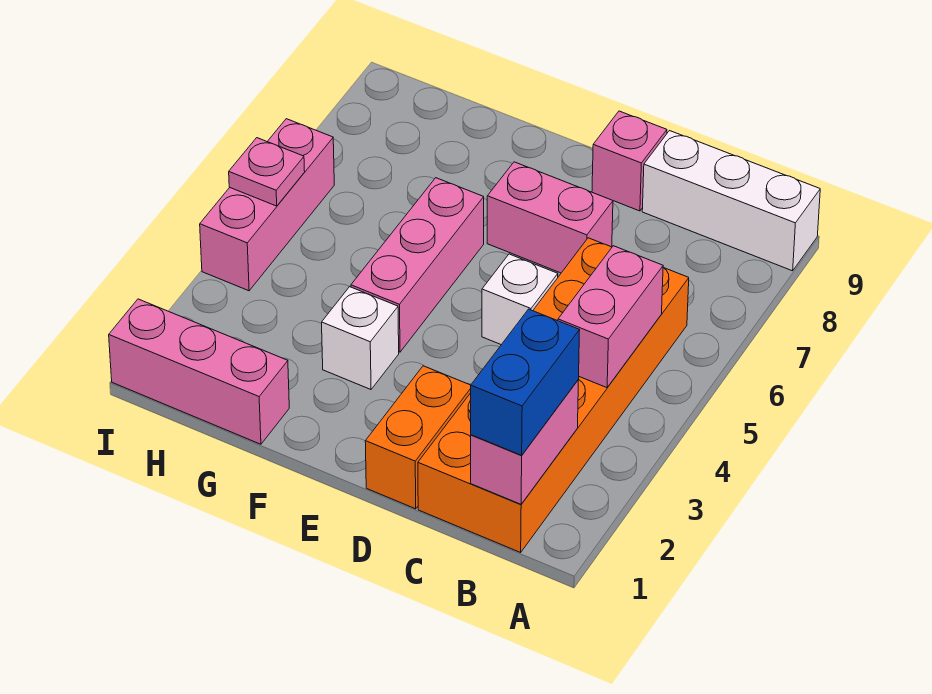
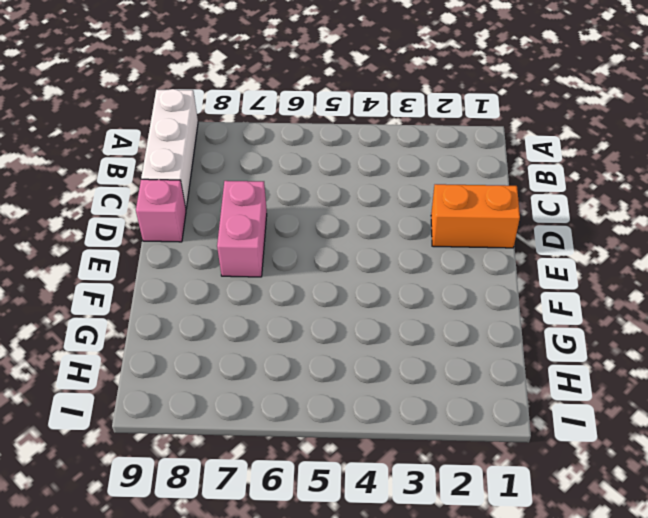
none -> orange 2x6 brick [418,238,689,552]
none -> white 1x1 brick [482,254,558,345]
none -> white 1x1 brick [322,287,399,389]

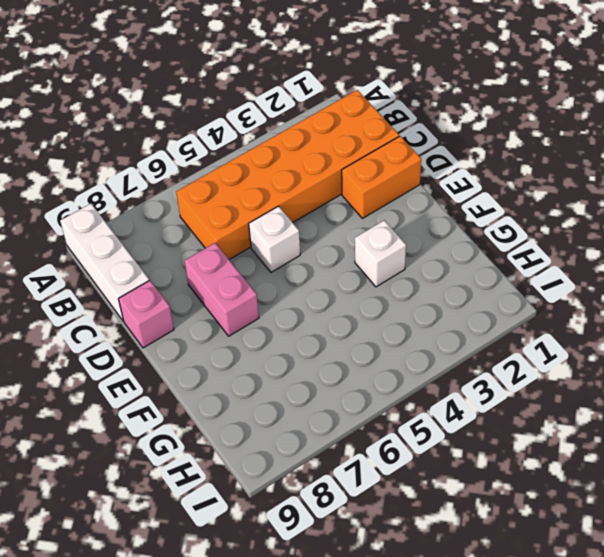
none -> pink 1x3 brick [351,178,484,352]
none -> pink 1x3 brick [109,299,289,444]
none -> pink 1x3 brick [200,119,334,291]

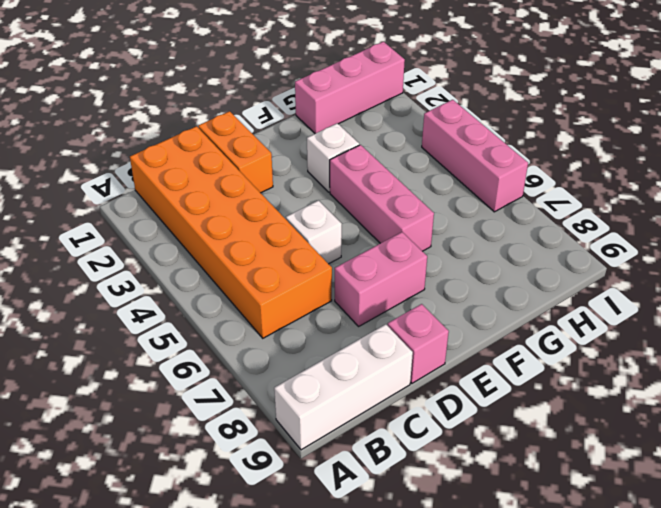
none -> pink 1x2 brick [471,381,578,504]
none -> pink 1x2 brick [558,246,663,388]
none -> pink 1x1 plate [229,138,305,206]

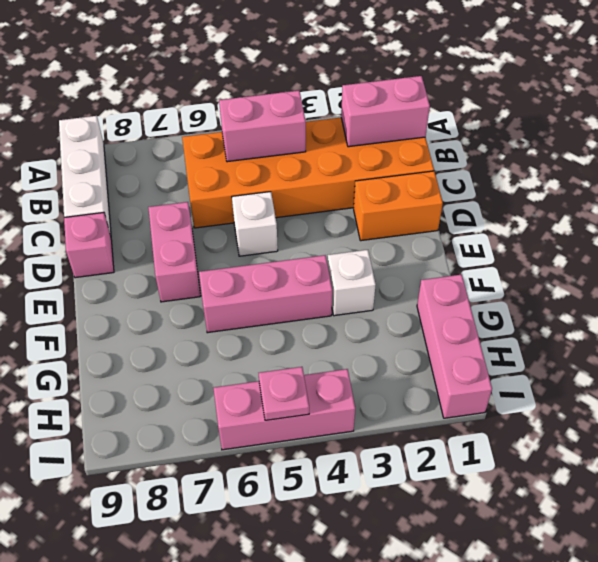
none -> blue 1x2 brick [471,309,580,455]

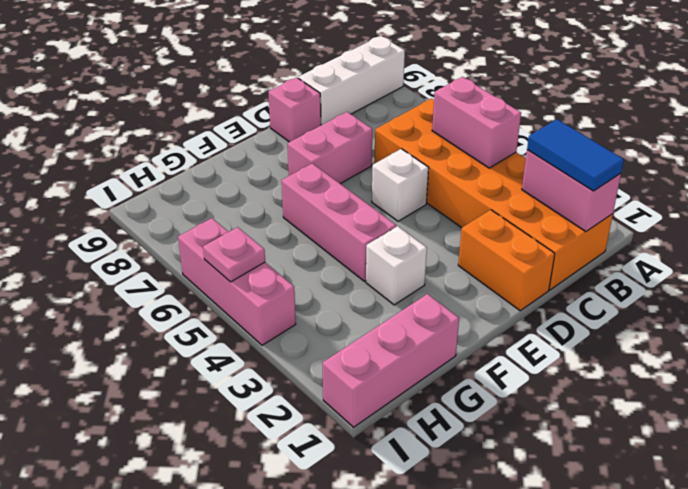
blue 1x2 tile [527,119,624,191] -> blue 1x2 brick [471,309,580,455]

